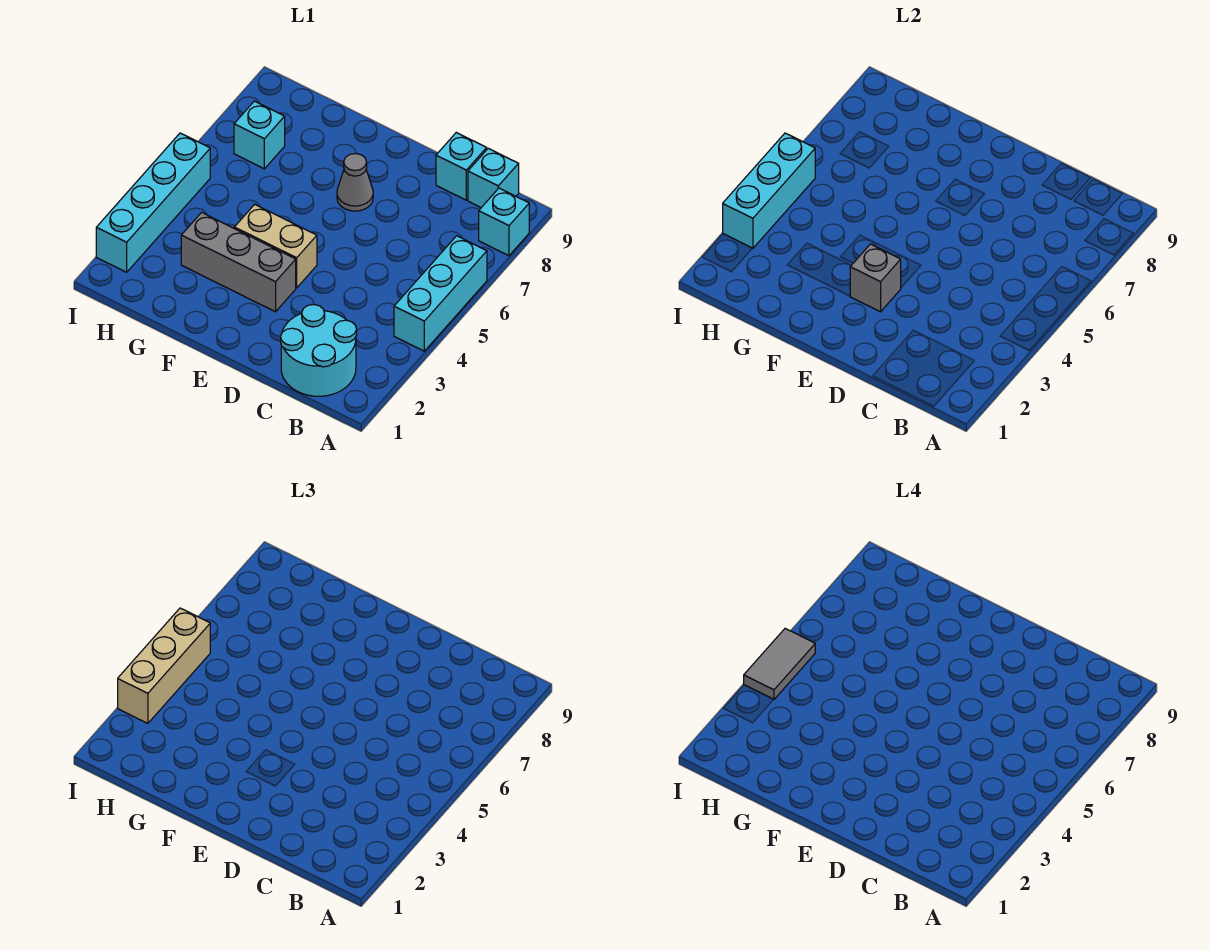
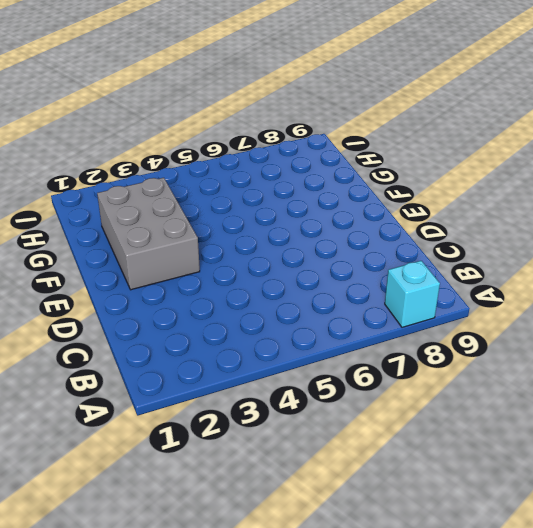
grey 2x3 brick [97,178,200,290] -> grey 1x3 brick [181,212,296,312]
none -> cyan 1x3 brick [394,236,487,351]
none -> cyan 2x2 round brick [281,304,357,396]
none -> cyan 1x1 brick [468,148,519,208]

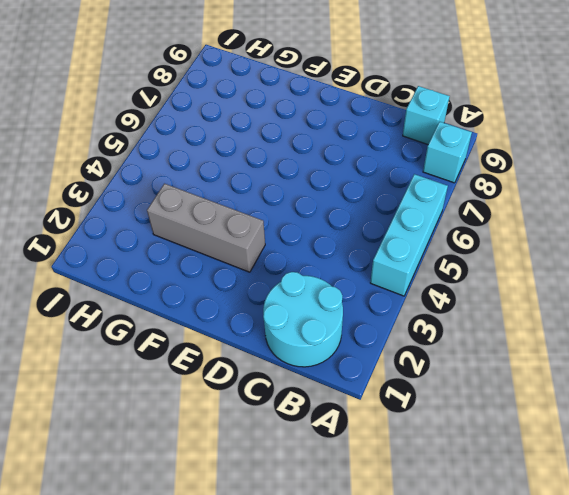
none -> cyan 1x1 brick [436,133,487,200]
none -> tan 1x2 brick [234,204,317,288]
none -> grey 1x1 cone [337,153,373,211]

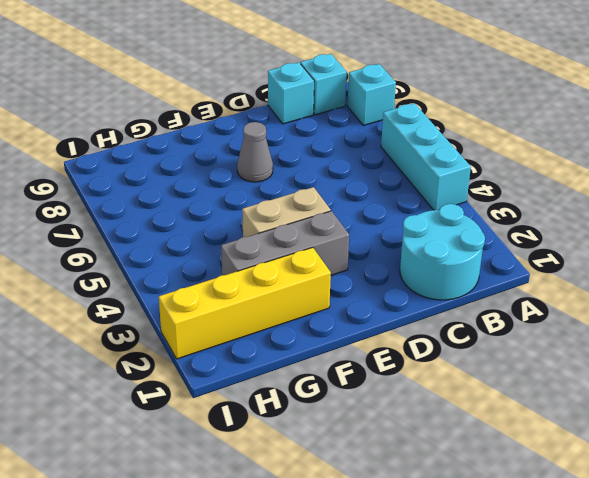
yellow 1x4 brick [159,247,331,359] -> cyan 1x4 brick [96,133,210,272]
none -> cyan 1x1 brick [234,101,285,169]
none -> grey 1x1 brick [850,244,901,312]
none -> cyan 1x3 brick [723,133,815,248]

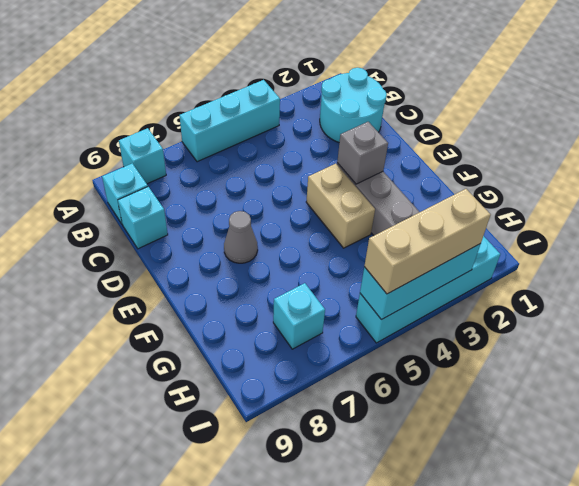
none -> grey 1x2 tile [744,629,815,700]

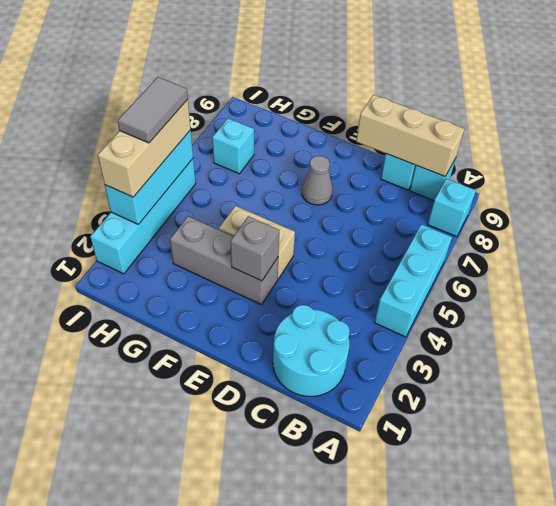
tan 1x3 brick [356,95,464,176] -> none

